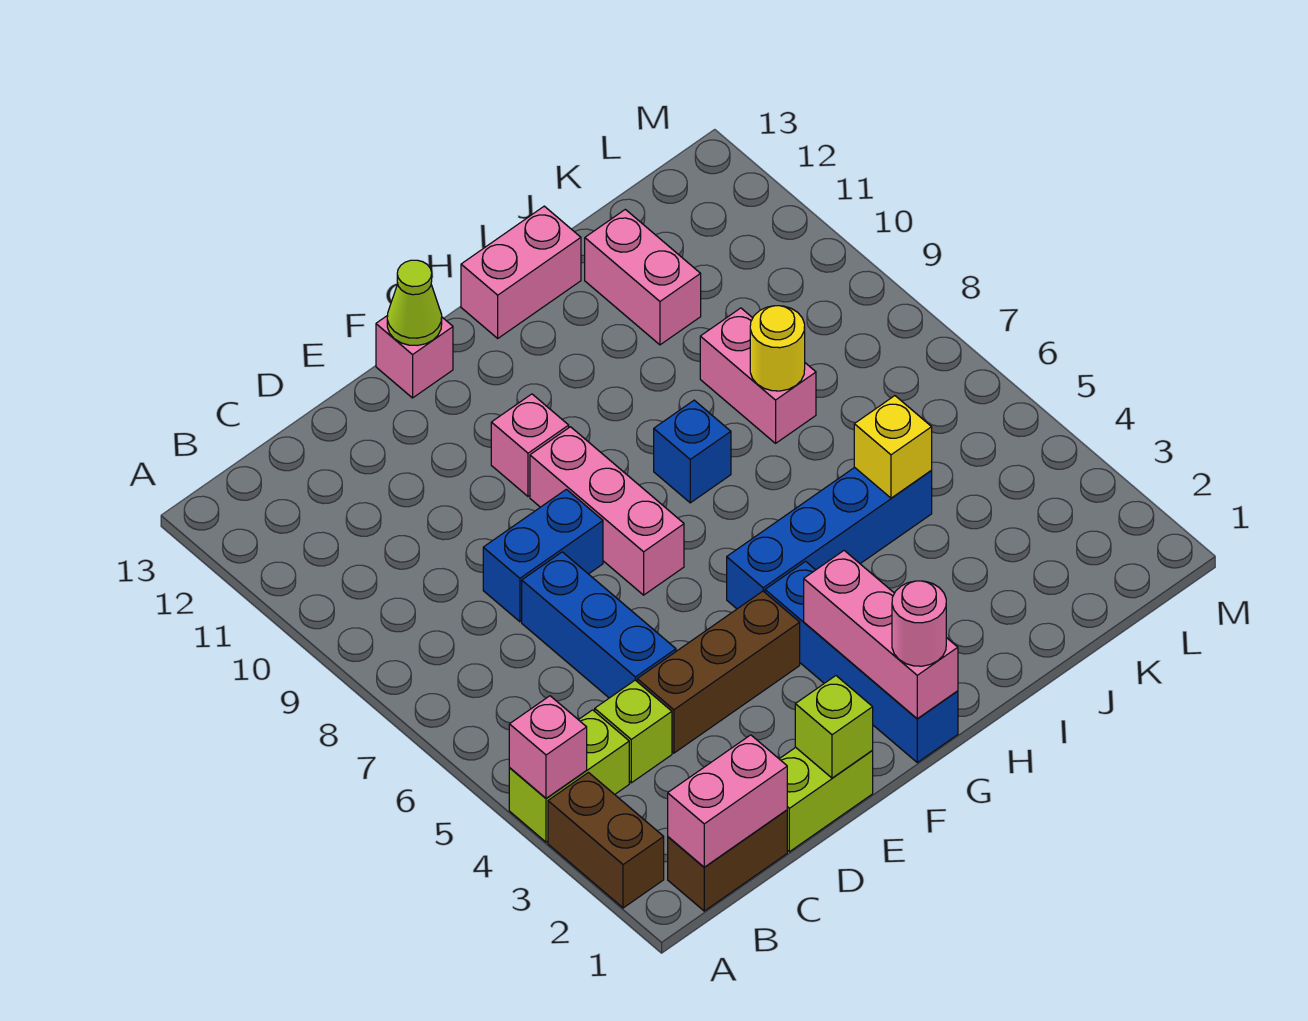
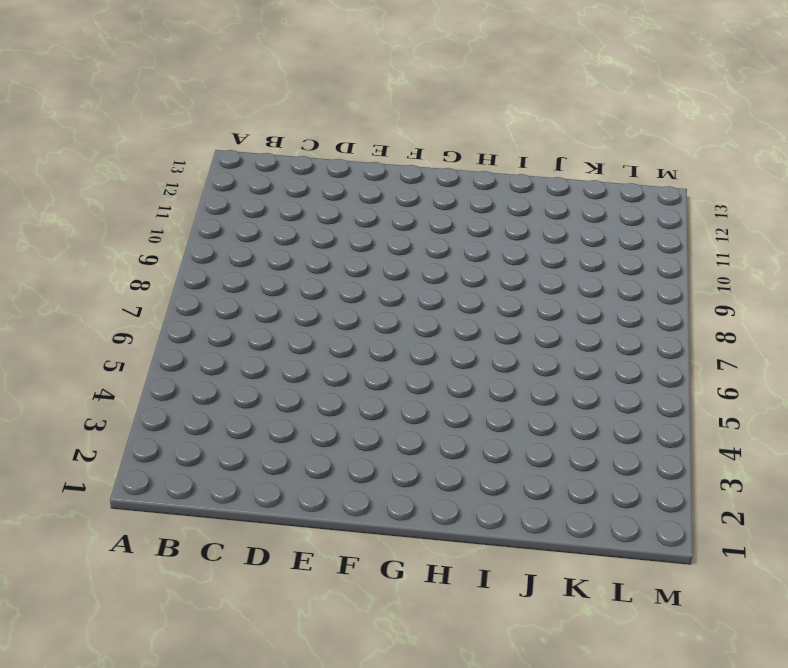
none -> brown 1x2 brick [548,773,664,908]
none -> lime 1x2 brick [509,710,629,842]
none -> brown 1x2 brick [668,810,787,911]

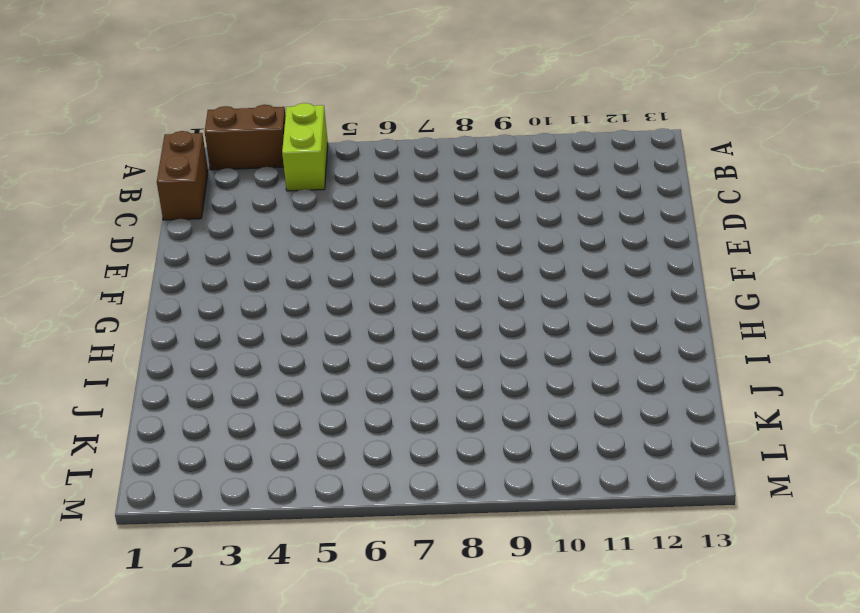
none -> lime 1x1 brick [595,680,672,783]
none -> lime 1x2 brick [780,747,873,852]
none -> brown 1x3 brick [637,591,800,753]

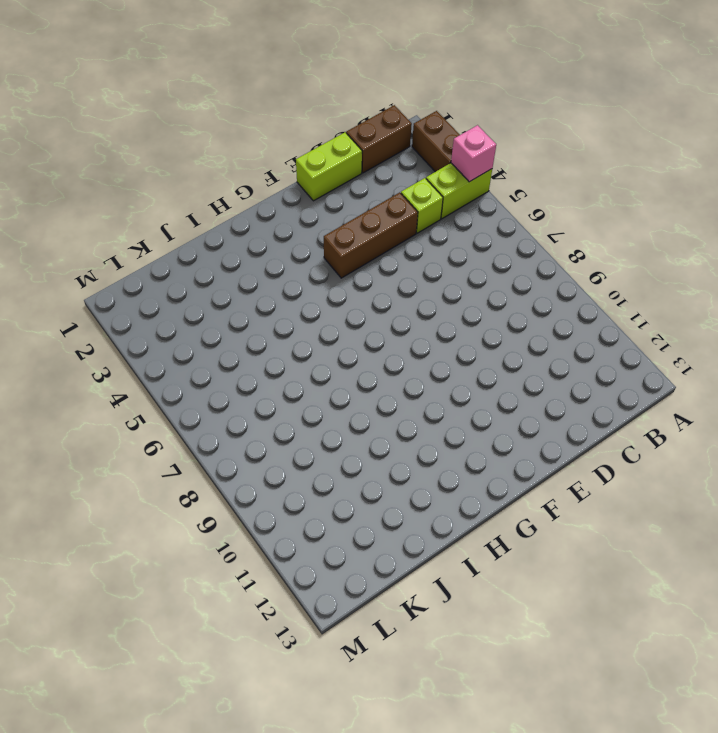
none -> blue 1x3 brick [522,552,676,698]
none -> blue 1x2 brick [483,489,603,622]
none -> pink 1x3 brick [530,427,684,595]

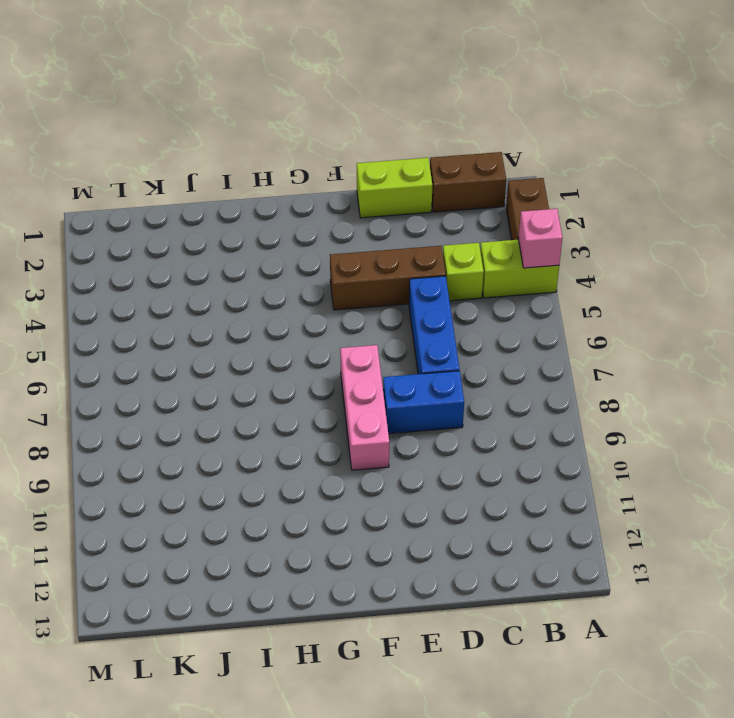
none -> pink 1x1 brick [491,394,569,496]
none -> pink 1x1 brick [376,315,453,398]
none -> blue 1x4 brick [765,561,958,762]

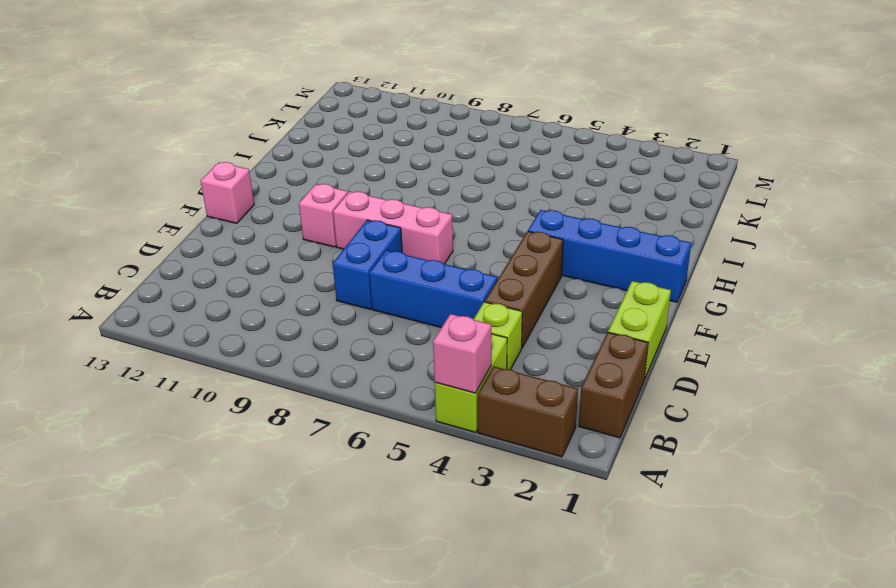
none -> blue 1x4 brick [727,467,932,609]
none -> blue 1x1 brick [654,400,731,503]
none -> pink 1x2 brick [461,206,581,338]

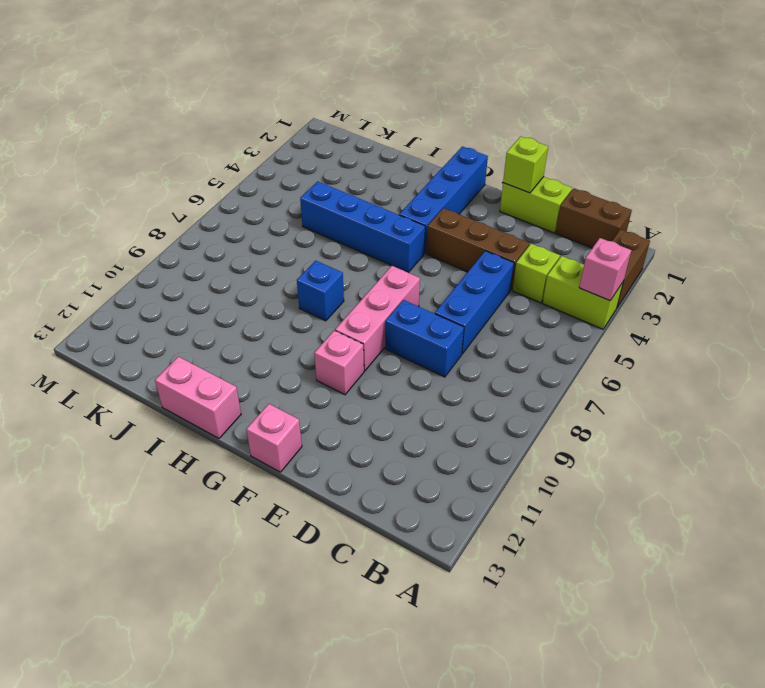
none -> pink 1x2 brick [700,308,816,443]
none -> pink 1x2 brick [585,209,701,345]
none -> pink 1x2 brick [668,735,787,867]

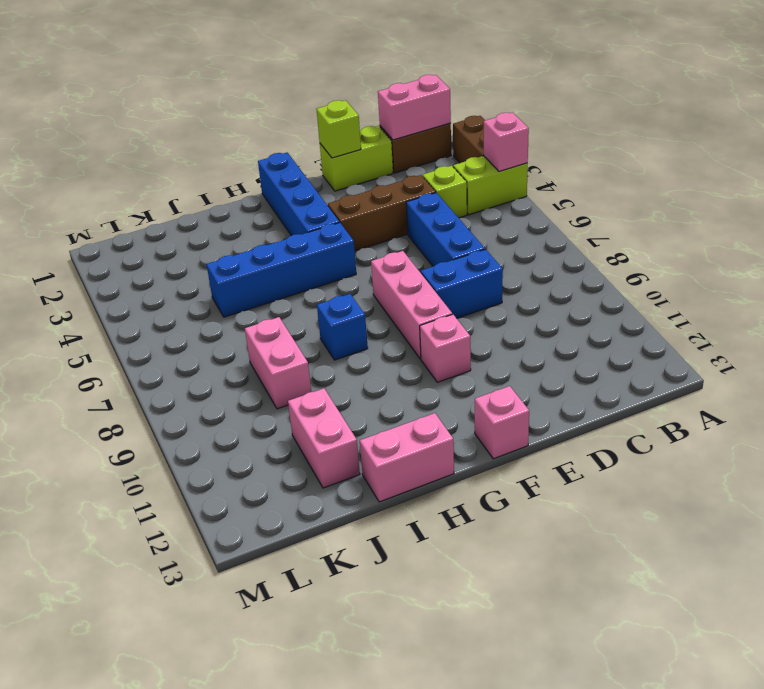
none -> lime 1x1 cone [387,260,442,345]
none -> pink 1x3 brick [804,551,958,719]
none -> yellow 1x1 brick [854,396,932,498]

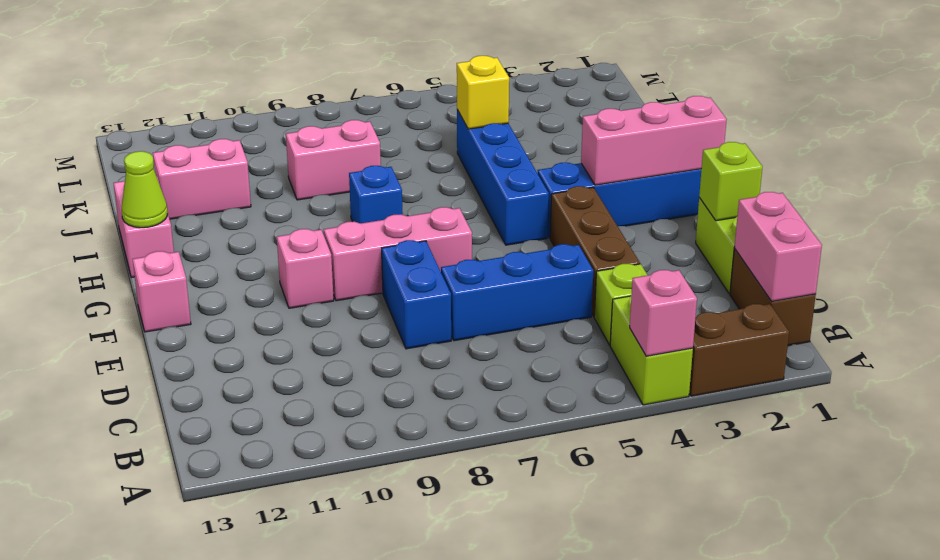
lime 1x1 cone [122,151,167,228] -> lime 1x1 cone moved to [387,260,442,345]
none -> yellow 1x1 round brick [750,306,805,391]
none -> pink 1x1 round brick [892,581,946,666]

